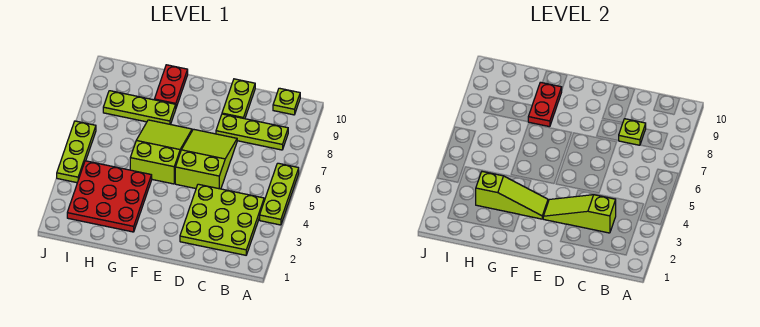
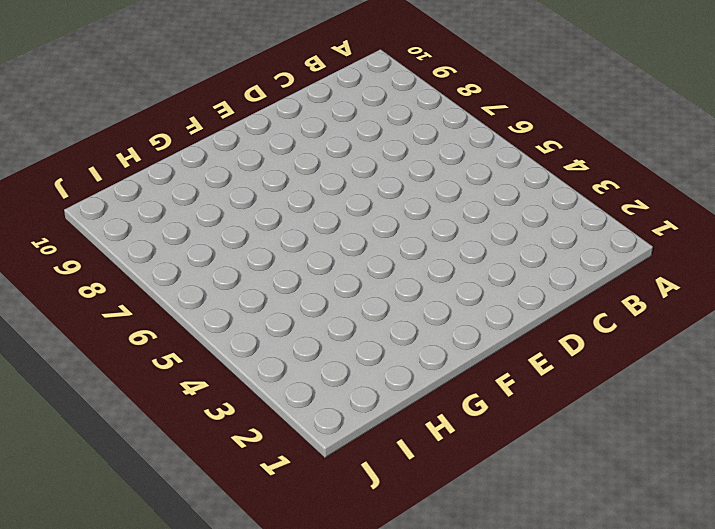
none -> lime 1x3 plate [260,163,299,225]
none -> lime 3x3 plate [180,184,264,255]
none -> lime 1x3 plate [216,114,288,150]

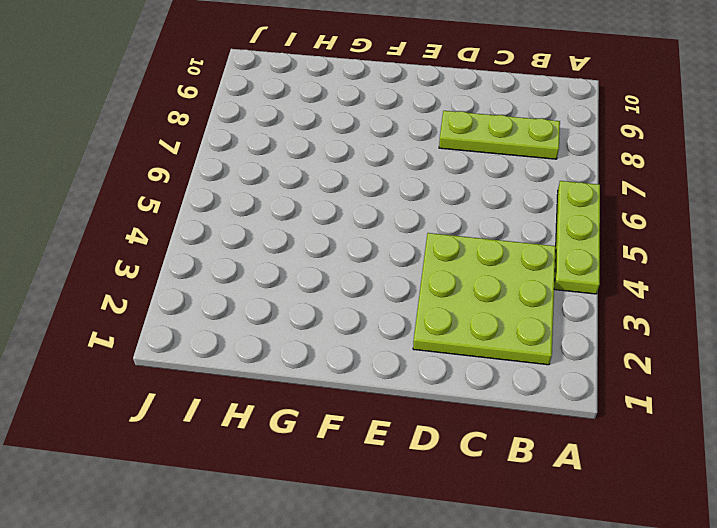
none -> lime 1x1 plate [273,88,300,115]
none -> lime 2x3 slope [175,129,237,189]
none -> lime 1x2 plate [222,79,255,119]

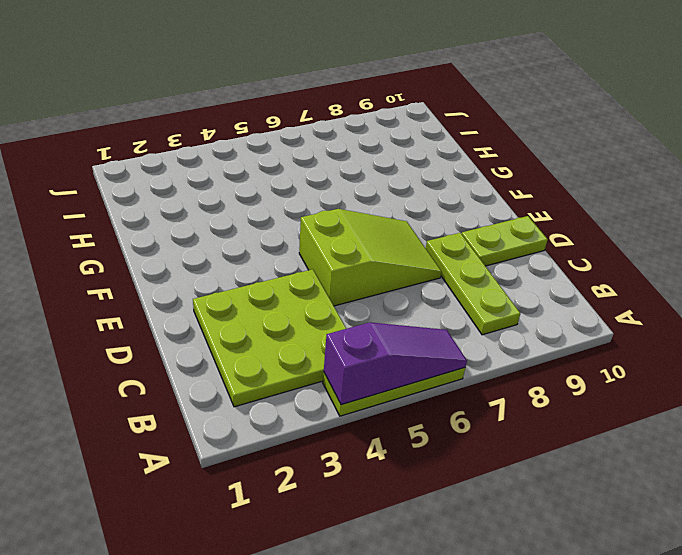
purple 1x3 slope [324,322,467,405] -> none
none -> lime 1x1 plate [273,88,300,115]
none -> lime 2x3 slope [130,120,192,184]
none -> red 3x3 plate [67,161,152,232]

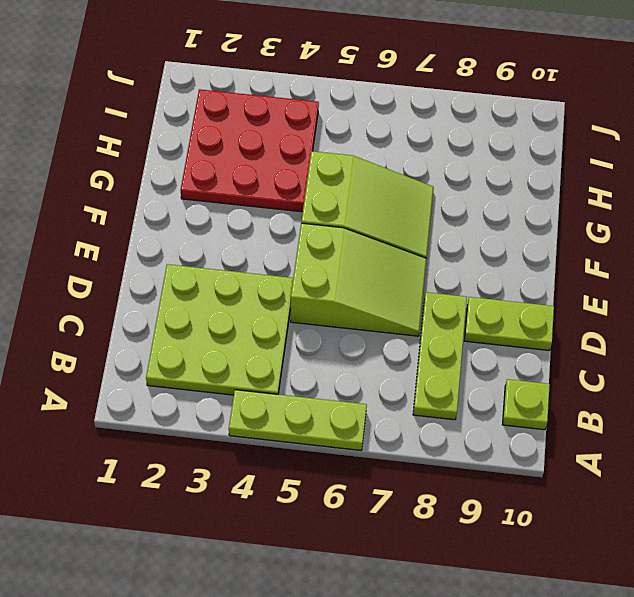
none -> lime 1x3 plate [103,91,176,124]
none -> red 1x2 plate [154,65,188,107]
none -> lime 1x3 plate [57,121,96,183]

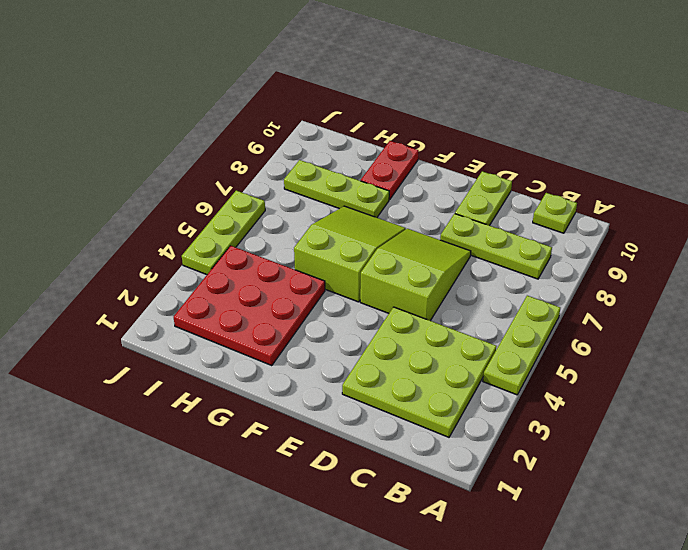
none -> lime 1x3 slope [543,195,616,233]
none -> lime 1x1 plate [619,119,646,145]
none -> lime 1x3 slope [476,172,548,219]

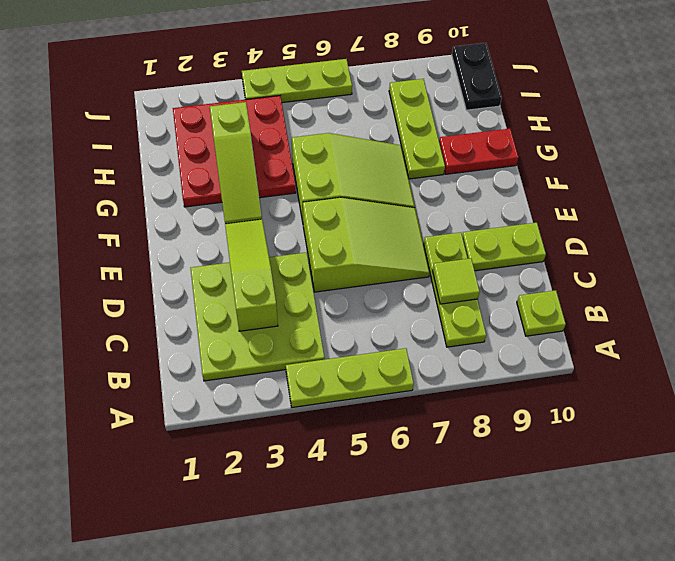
lime 1x1 tile [433,258,480,304] -> lime 1x1 plate [619,119,646,145]
black 1x2 plate [452,43,502,110] -> none
none -> red 1x2 plate [528,82,562,127]

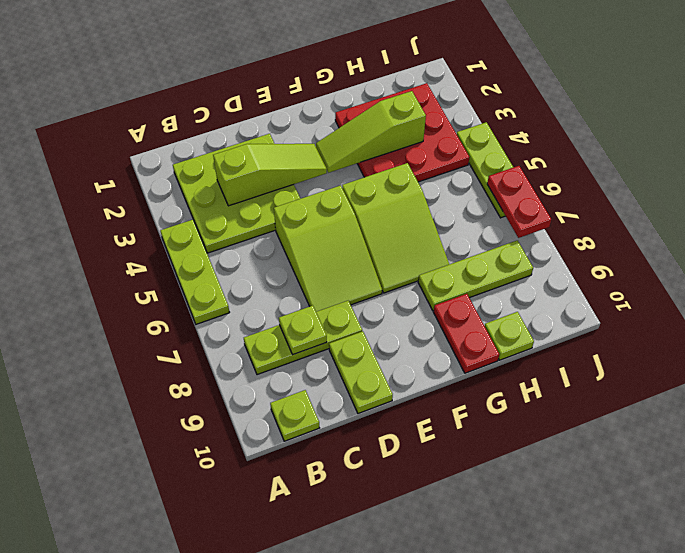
lime 1x1 plate [485,312,534,360] -> none
red 1x2 plate [487,166,551,238] -> red 1x2 plate moved to [528,82,562,127]

